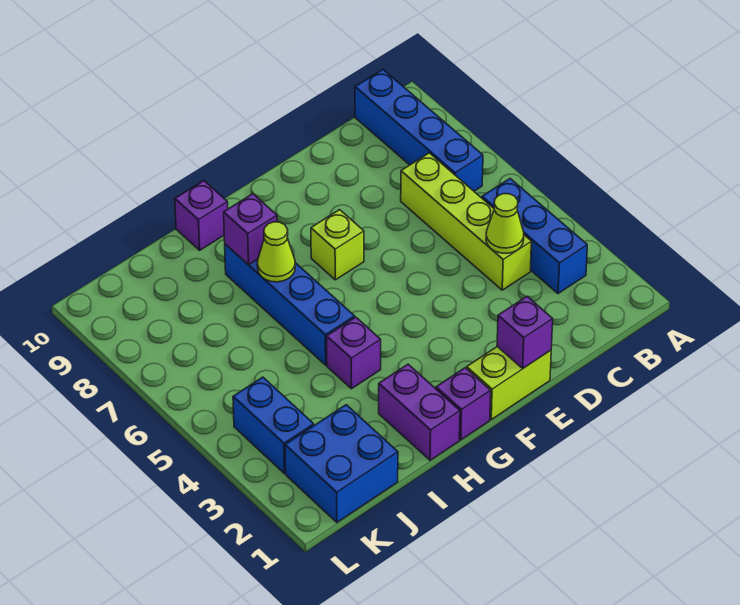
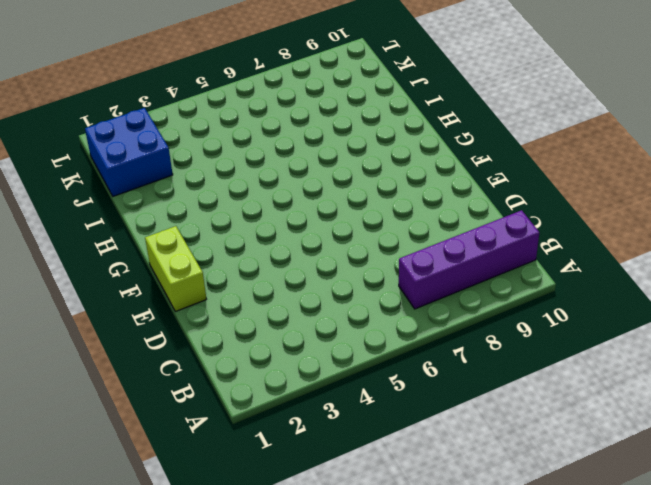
purple 1x4 brick [399,210,539,309] -> blue 1x4 brick [355,70,483,191]
none -> blue 1x3 brick [482,179,587,294]
none -> lime 1x4 brick [401,153,531,290]
none -> lime 1x1 brick [311,210,364,280]

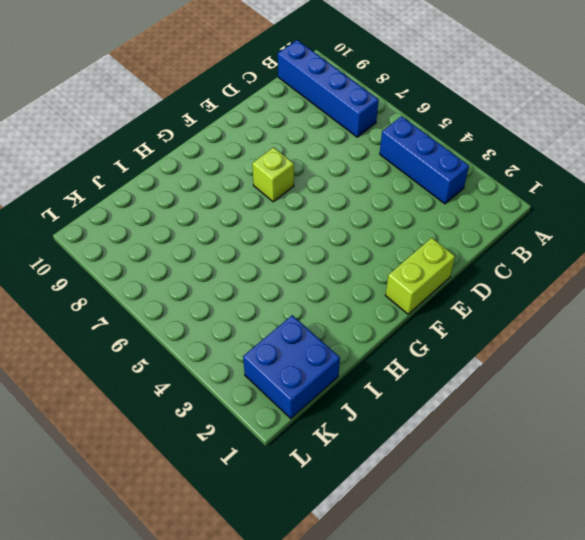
none -> lime 1x4 brick [401,153,531,290]
none -> purple 1x1 brick [436,368,491,440]
none -> purple 1x2 brick [379,364,460,460]

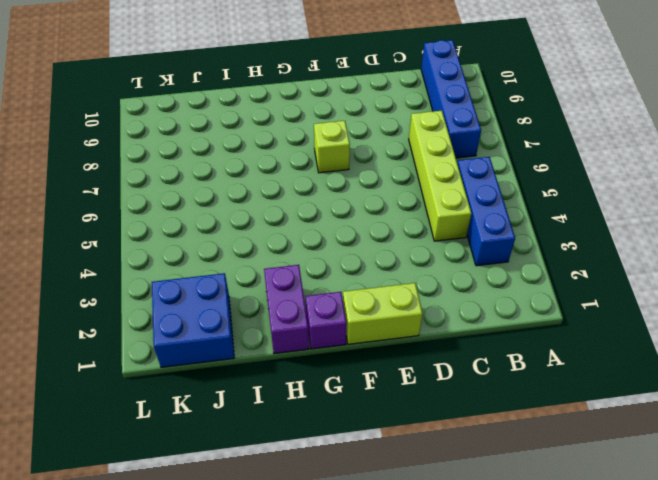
none -> purple 1x1 brick [327,317,381,389]
none -> blue 1x4 brick [225,244,355,365]
none -> purple 1x1 brick [175,181,228,250]

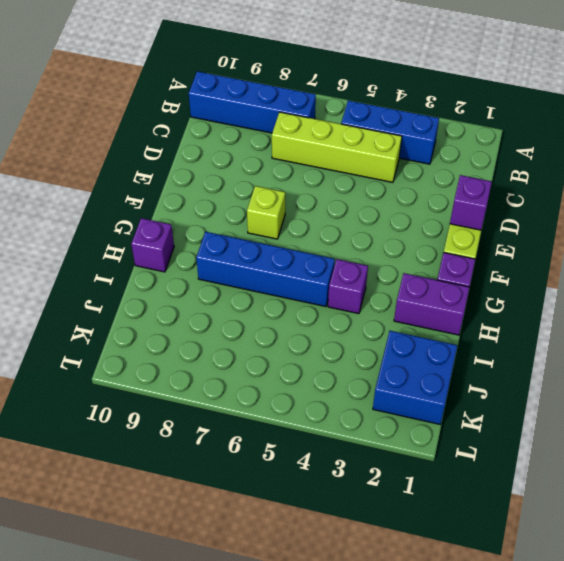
none -> blue 1x2 brick [233,377,314,474]
none -> lime 1x1 cone [486,194,524,253]
none -> lime 1x1 cone [257,222,295,282]

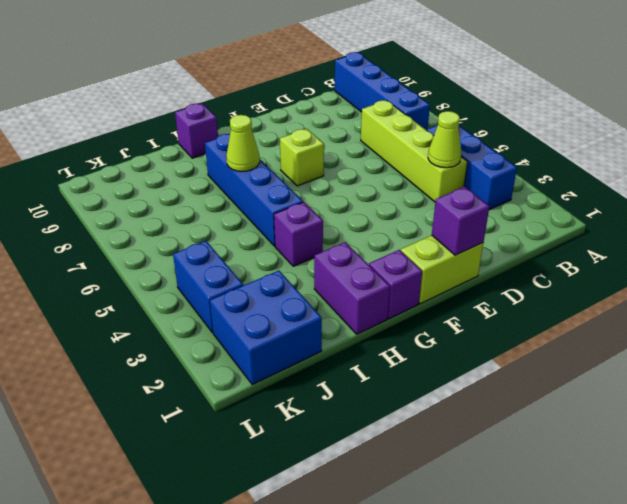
none -> purple 1x1 brick [224,194,277,265]

